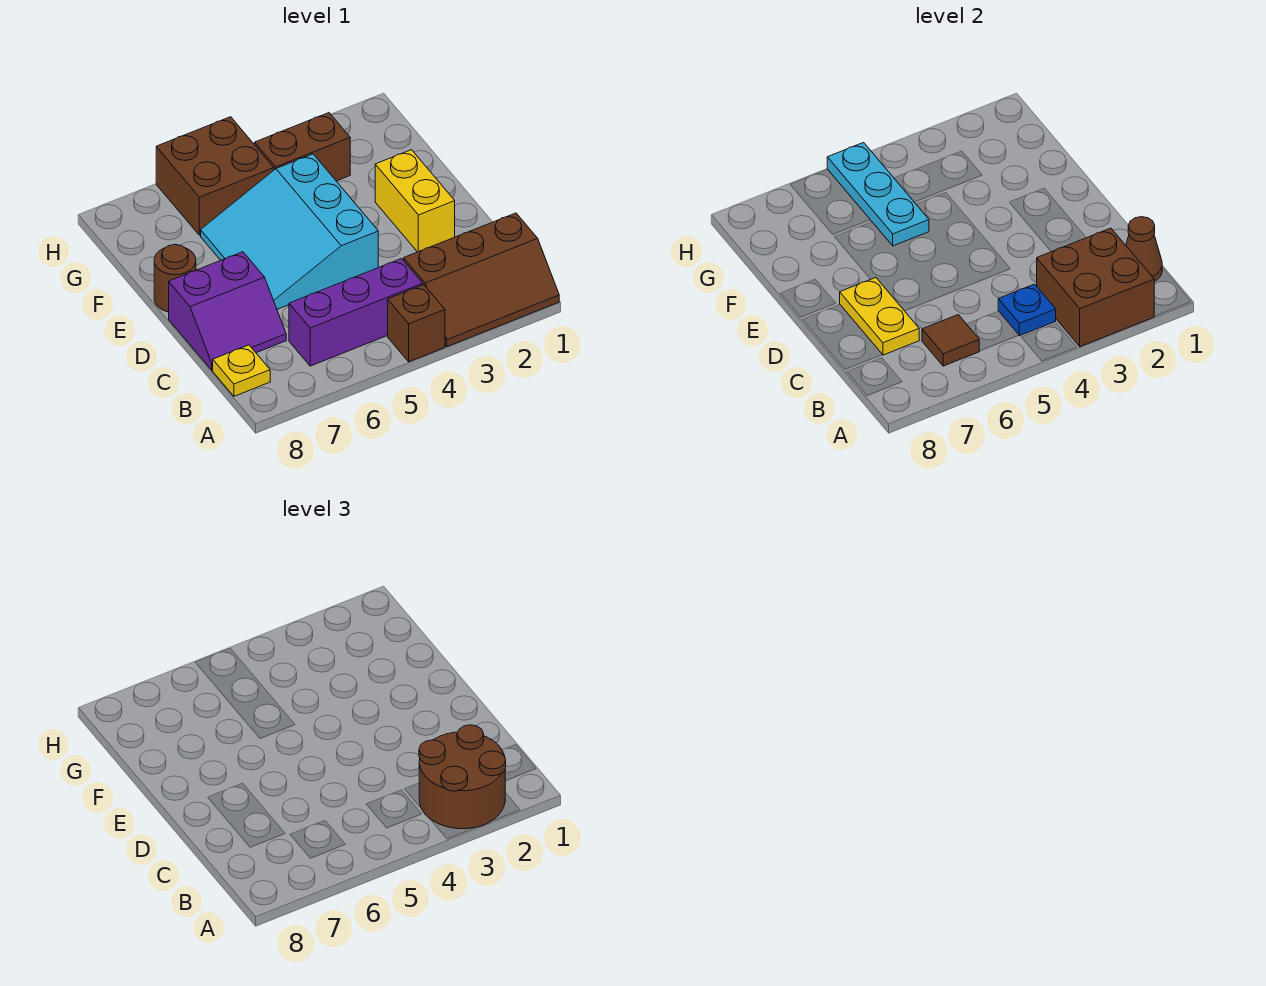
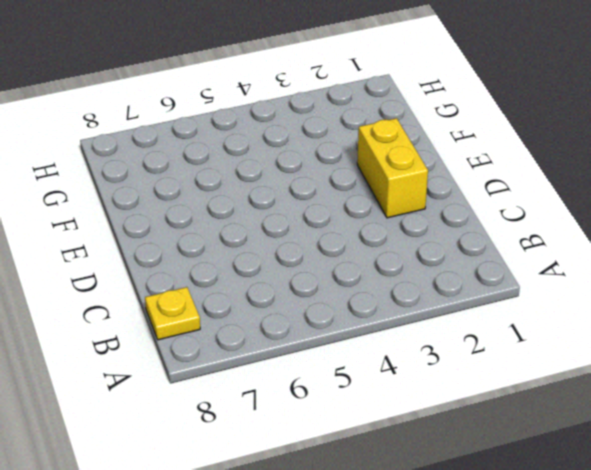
none -> brown 2x3 slope [404,213,559,347]
none -> brown 1x1 brick [388,285,445,362]
none -> purple 1x3 brick [289,259,423,366]

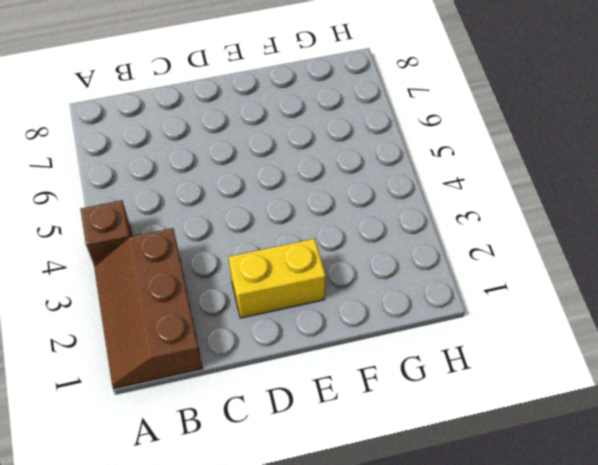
none -> purple 1x3 brick [289,259,423,366]
none -> yellow 1x1 plate [213,345,270,396]
none -> purple 2x2 slope [169,252,286,370]

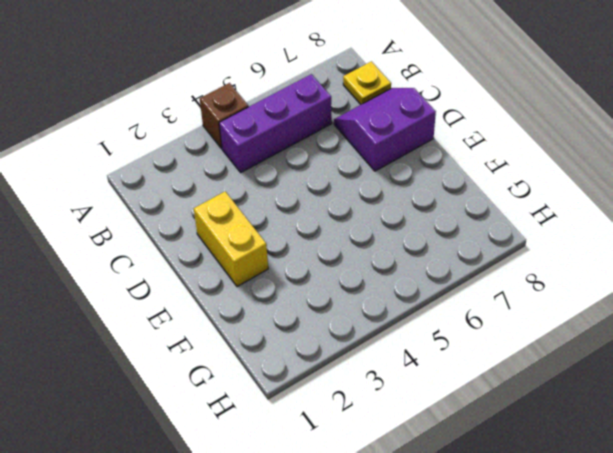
none -> brown 2x3 slope [404,213,559,347]
none -> cyan 3x3 slope [201,154,378,309]
none -> brown 1x1 round brick [154,245,196,312]

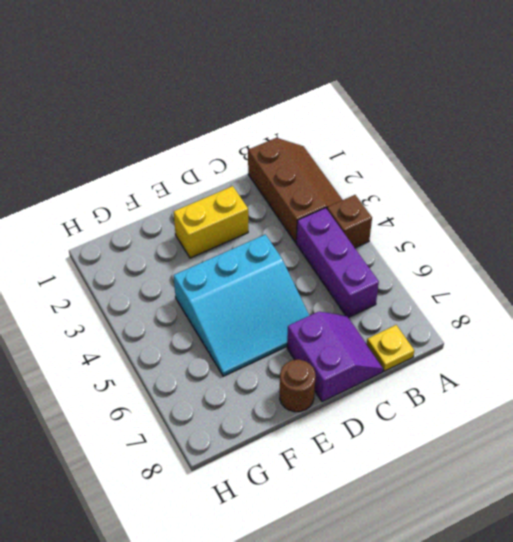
none -> brown 1x2 brick [255,113,350,181]
none -> brown 2x2 brick [156,117,274,235]
none -> brown 2x2 brick [1037,228,1154,347]

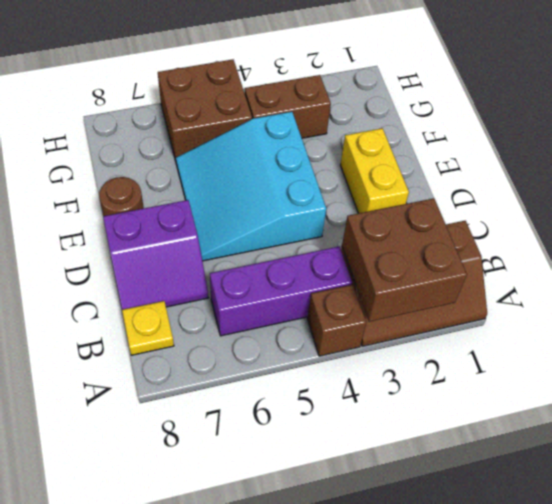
none -> brown 1x1 cone [1126,217,1162,281]
none -> blue 1x1 plate [998,284,1056,336]
none -> brown 1x1 tile [922,315,979,366]

